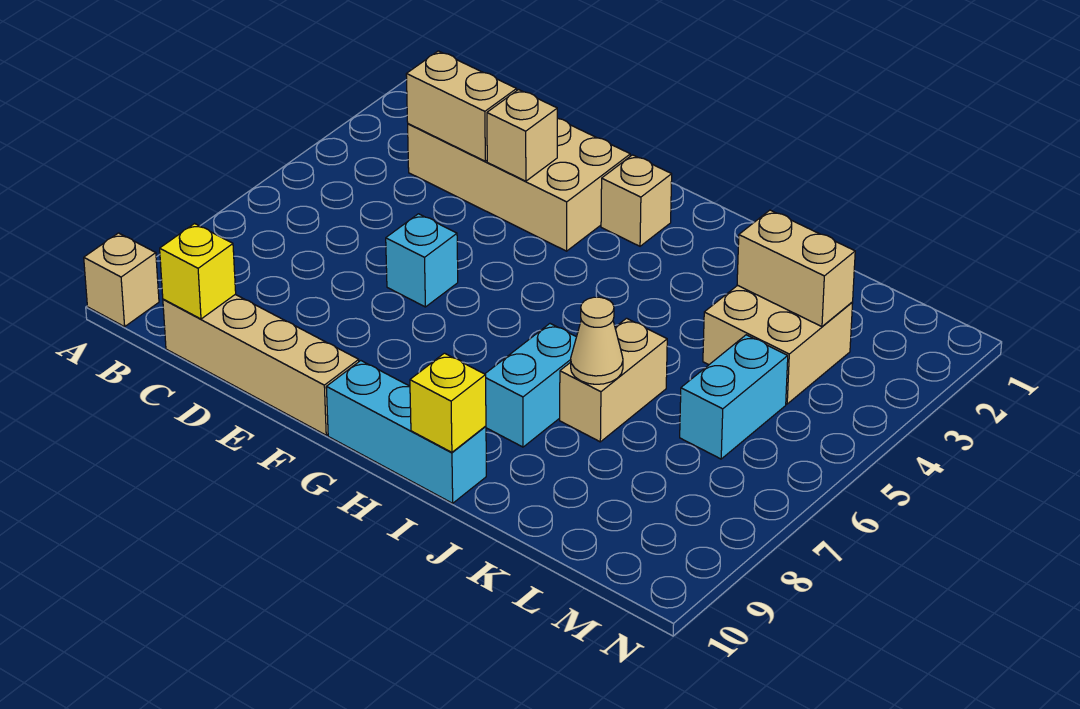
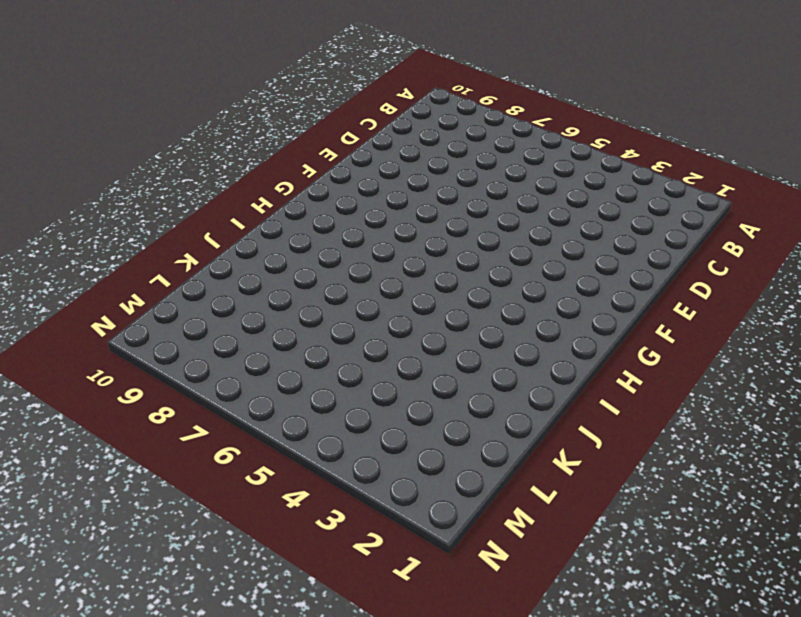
none -> tan 1x1 brick [84,233,159,327]
none -> tan 2x4 brick [408,118,630,251]
none -> tan 1x4 brick [163,294,359,435]

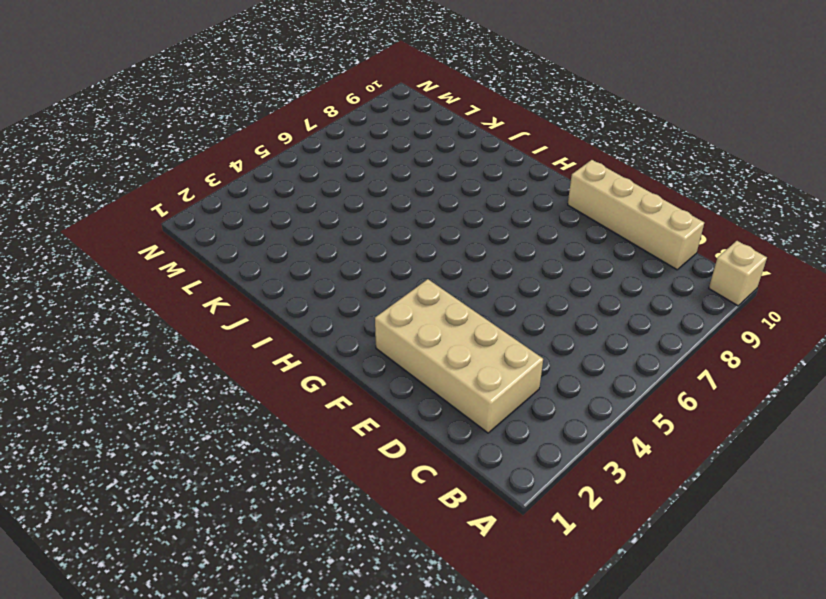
none -> cyan 1x1 brick [386,214,458,307]
none -> tan 1x1 brick [601,155,672,246]
none -> cyan 1x3 brick [326,361,486,503]

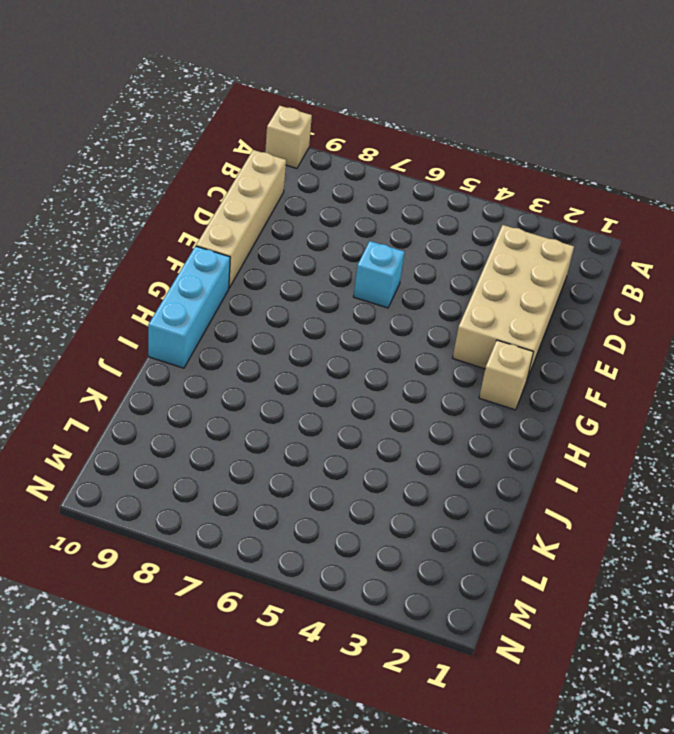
none -> cyan 1x2 brick [485,324,576,447]
none -> tan 1x2 brick [560,318,667,442]
none -> tan 2x2 brick [703,285,853,404]

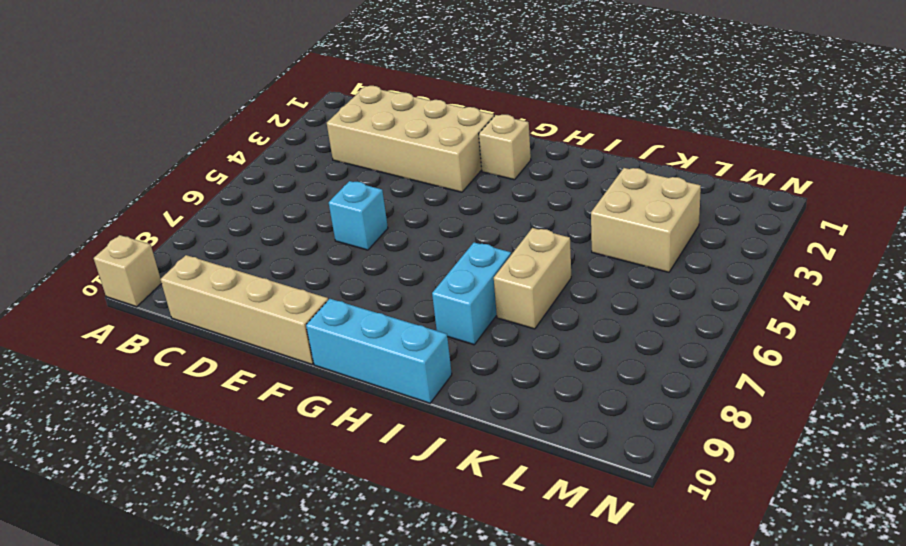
none -> cyan 1x2 brick [680,335,788,459]
none -> tan 1x2 brick [406,51,517,161]
none -> yellow 1x1 brick [160,224,236,319]

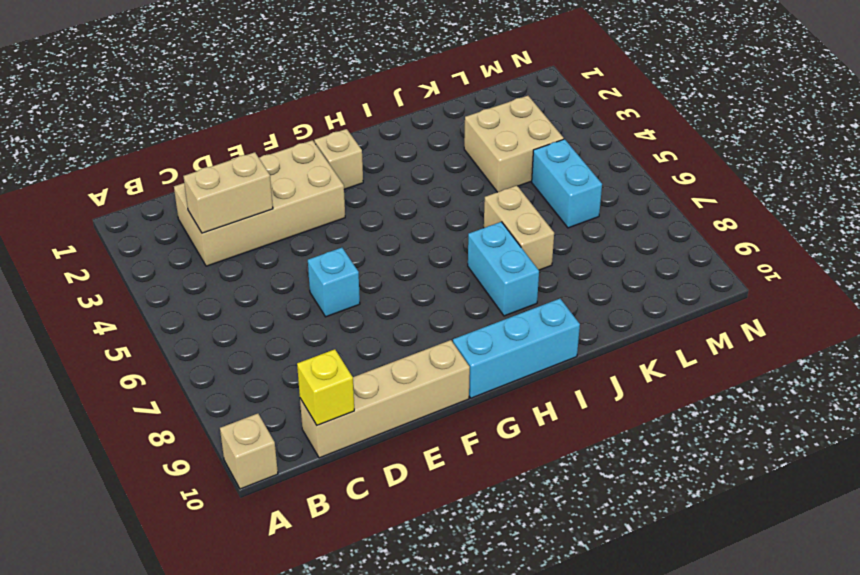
none -> tan 1x1 brick [487,90,557,181]
none -> yellow 1x1 brick [410,353,486,452]
none -> tan 1x1 cone [571,297,623,384]

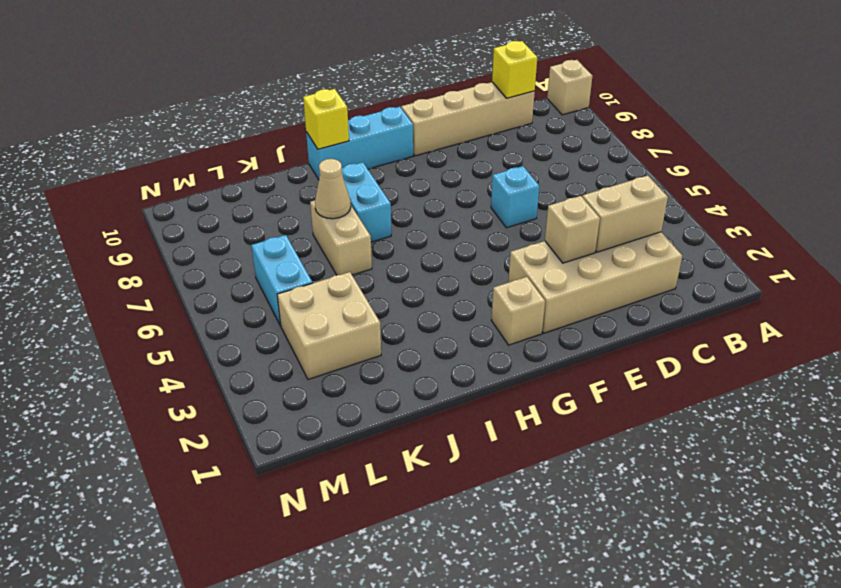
none -> tan 1x2 brick [737,210,855,327]

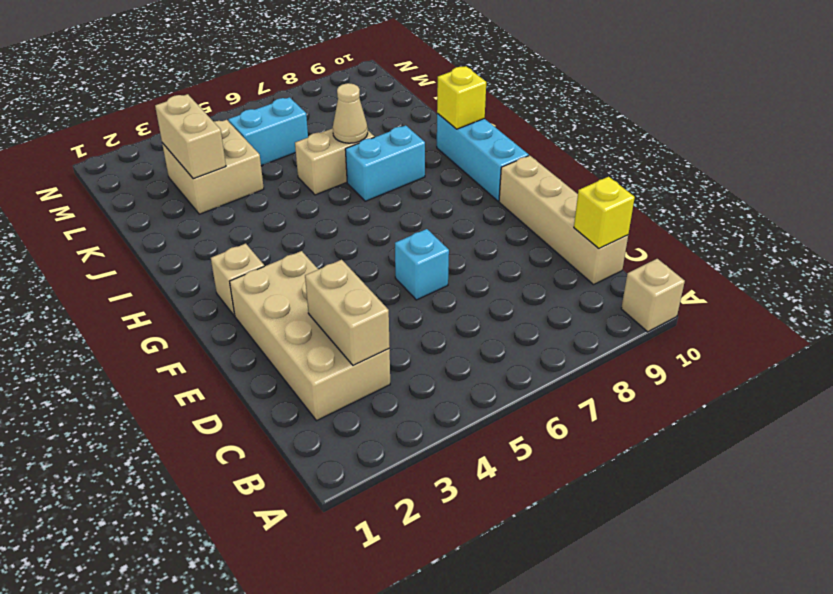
none -> tan 1x1 brick [487,90,557,181]

